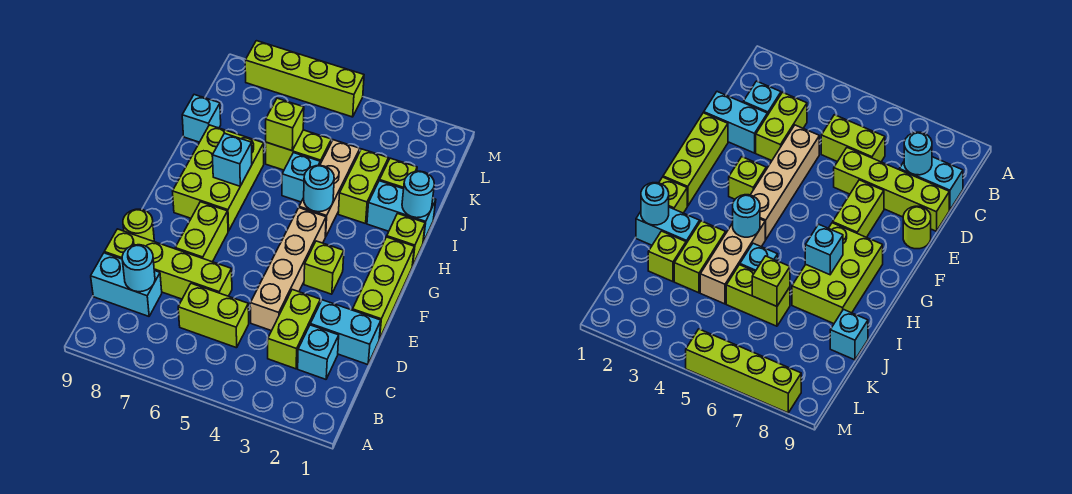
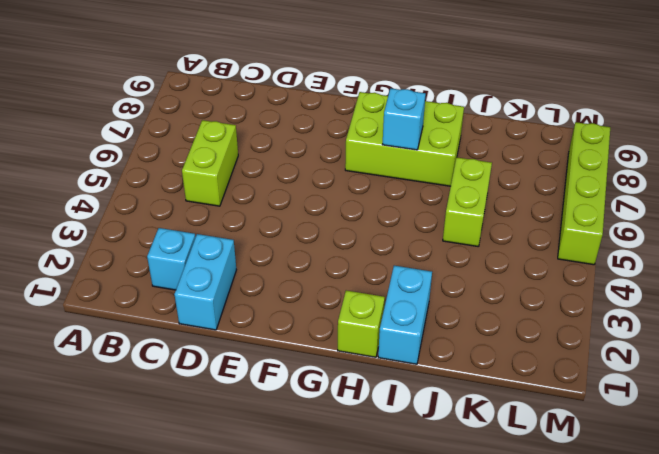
none -> lime 1x2 brick [268,290,320,369]
none -> cyan 1x2 brick [91,253,162,316]
none -> tan 1x4 brick [250,208,326,331]

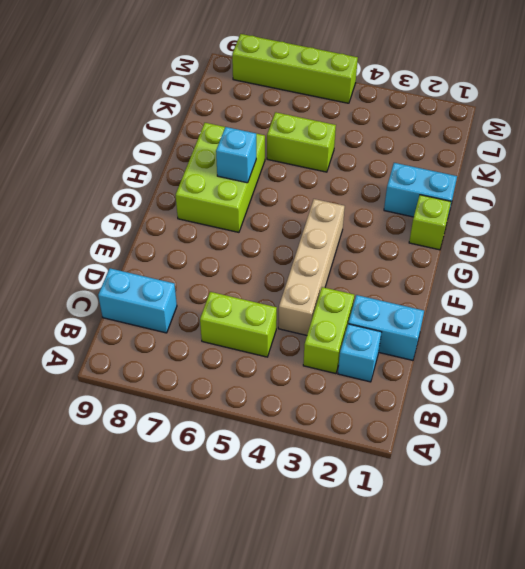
none -> lime 1x4 brick [104,229,232,299]
none -> lime 1x3 brick [353,237,414,339]
none -> lime 1x2 brick [175,202,228,262]

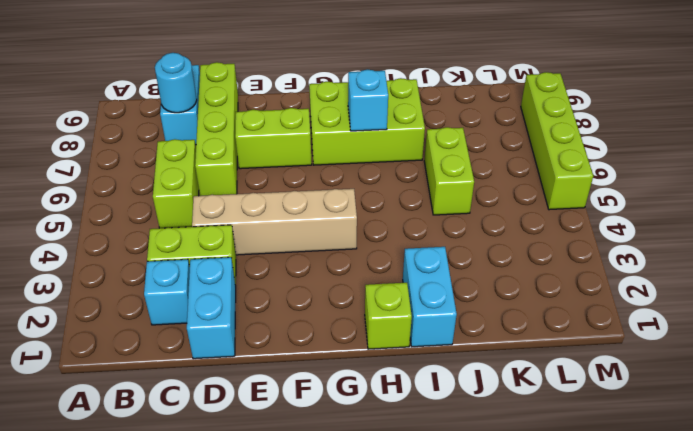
none -> lime 1x3 brick [353,237,414,339]
none -> lime 1x1 round brick [123,209,154,241]
none -> lime 1x1 brick [304,241,344,294]

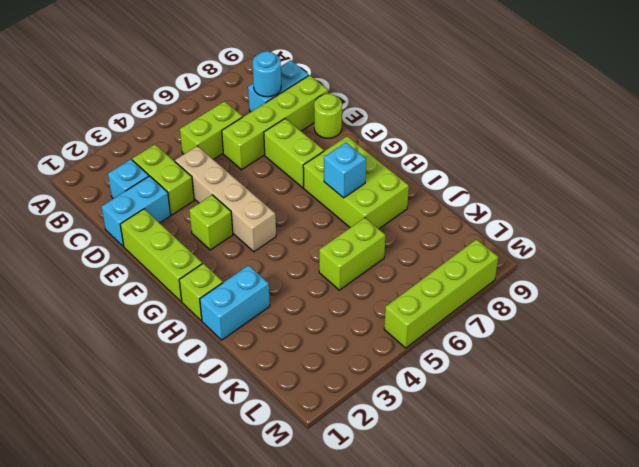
none -> tan 1x3 brick [299,140,360,237]
none -> lime 1x2 brick [338,149,388,224]
none -> cyan 1x1 brick [282,153,320,202]

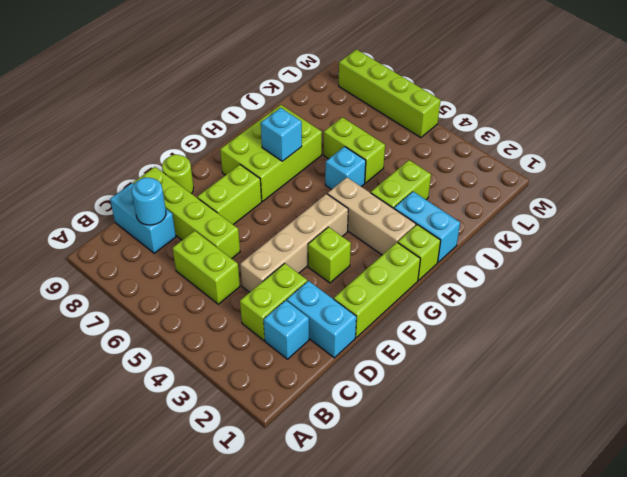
tan 1x3 brick [328,178,416,255] -> tan 1x3 brick turned to [299,140,360,237]
none -> lime 1x1 brick [380,158,417,189]
none -> cyan 1x1 brick [182,95,221,142]
none -> cyan 1x1 round brick [304,166,334,212]

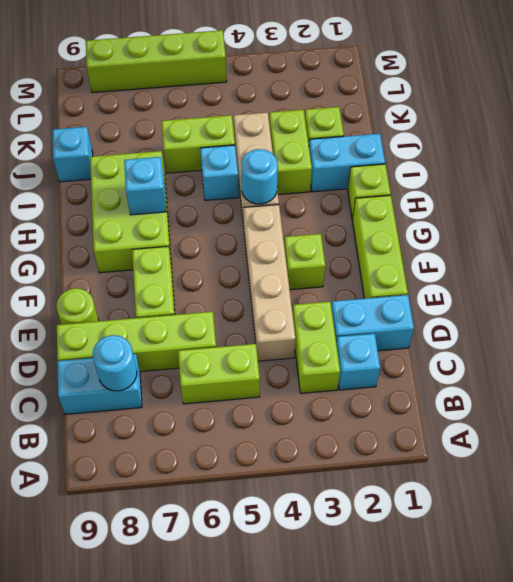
none -> cyan 1x1 round brick [402,171,434,218]
none -> lime 1x1 brick [266,98,304,151]

